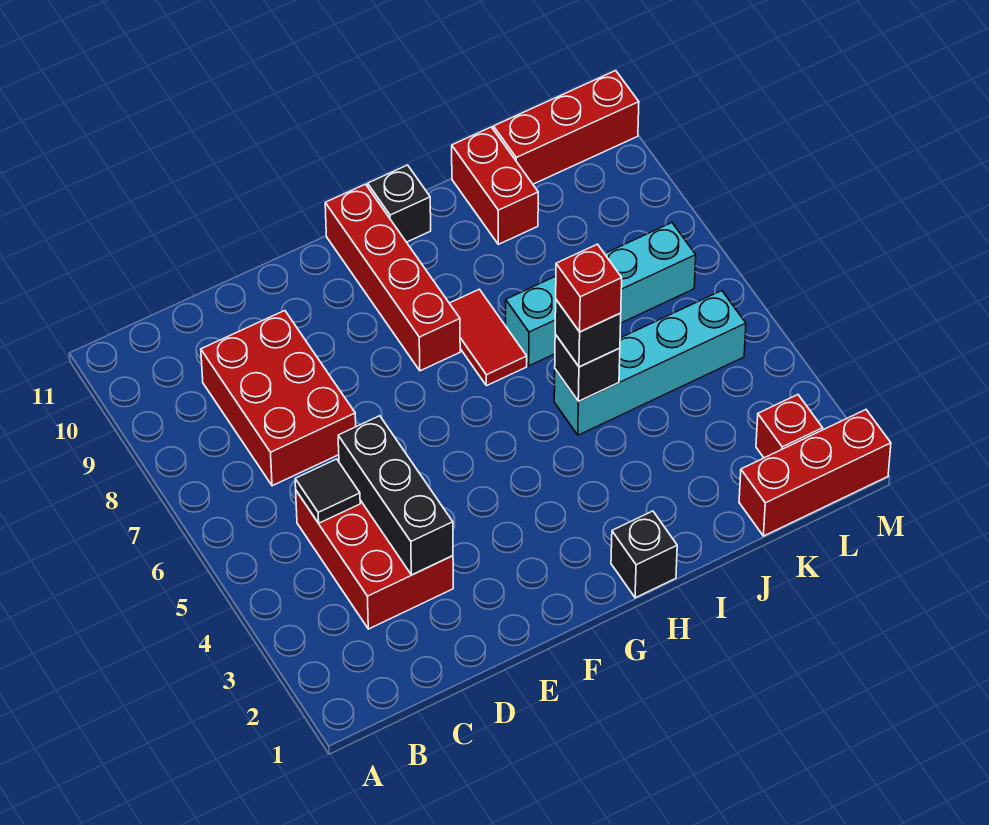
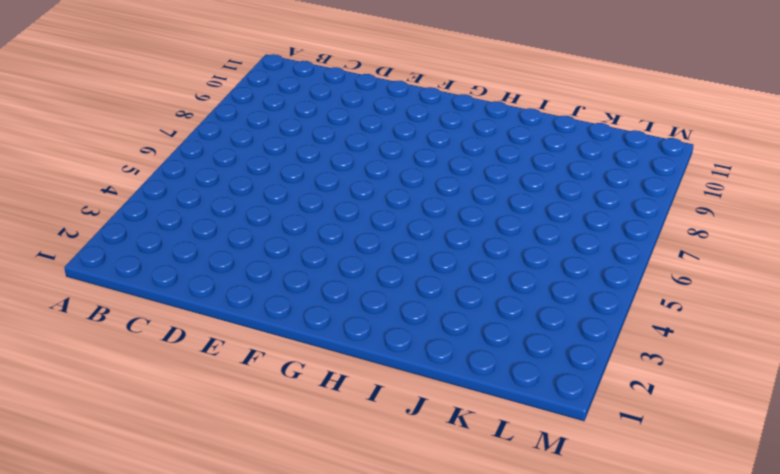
none -> red 2x3 brick [296,491,453,629]
none -> red 2x3 brick [201,311,356,486]
none -> red 1x4 brick [325,184,460,371]

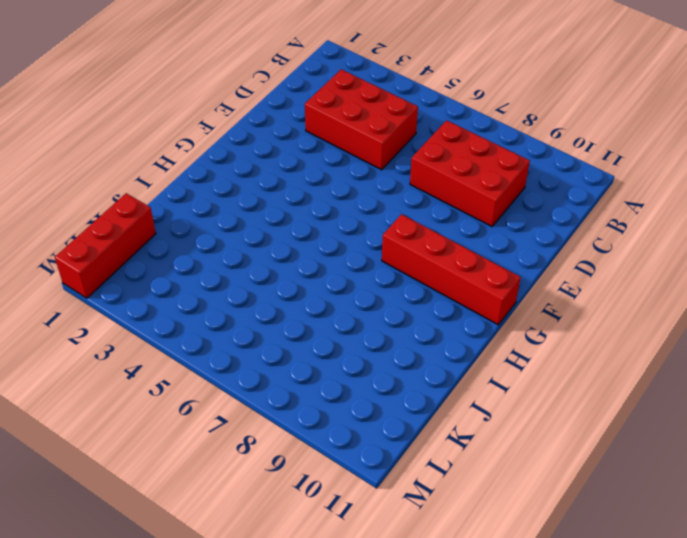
none -> black 1x1 brick [611,511,677,598]
none -> red 1x2 tile [450,289,527,386]
none -> black 1x1 brick [368,165,431,242]

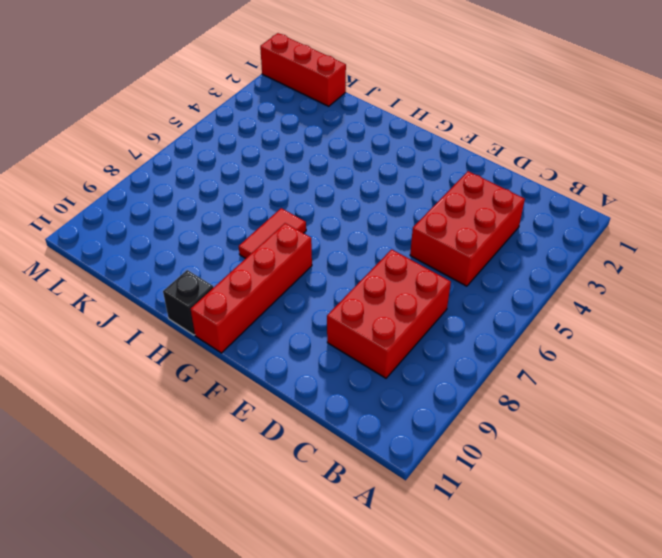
none -> black 1x1 brick [611,511,677,598]
none -> cyan 1x4 brick [554,291,746,435]
none -> cyan 1x4 brick [506,223,696,366]

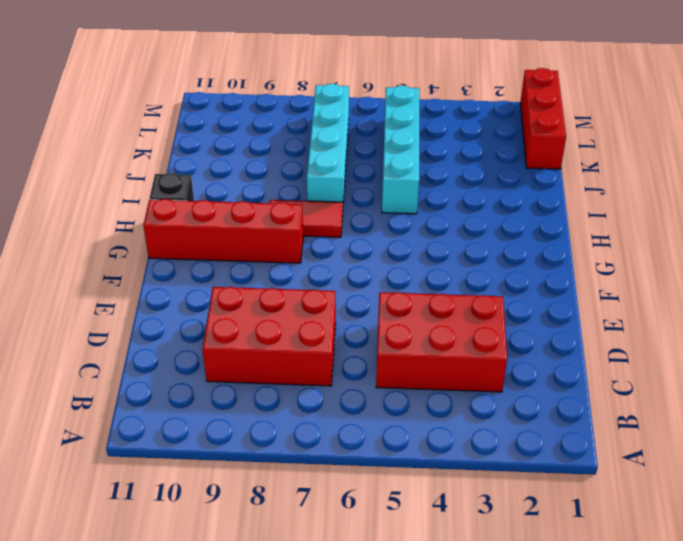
none -> black 1x1 brick [611,511,677,598]
none -> red 1x2 brick [452,127,538,244]
none -> red 1x3 brick [493,71,639,184]

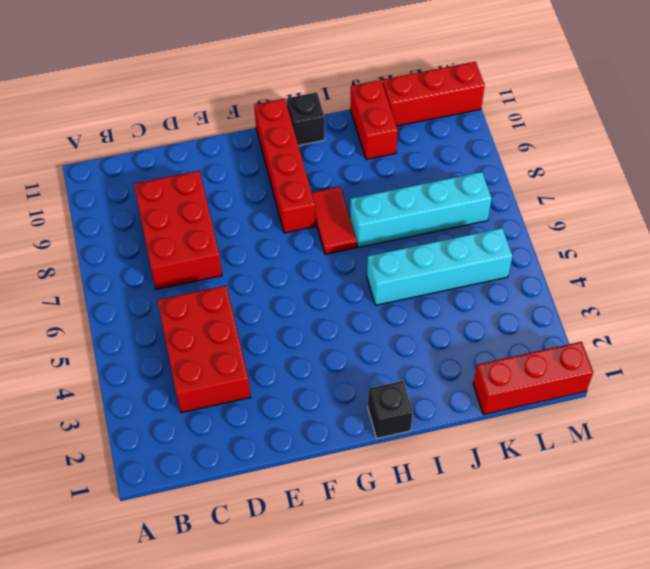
none -> red 1x1 brick [756,395,823,458]
none -> black 1x1 tile [295,459,360,523]
none -> black 1x3 brick [338,416,453,575]

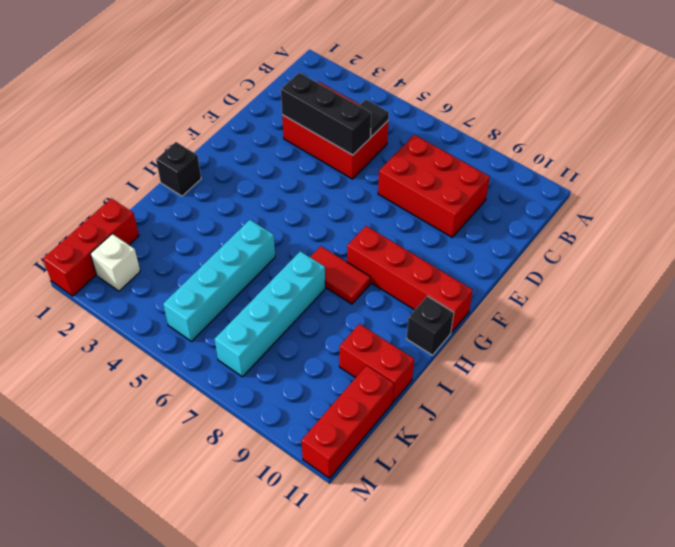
white 1x1 brick [90,234,140,291] -> red 1x1 brick [756,395,823,458]
none -> black 1x1 brick [555,334,620,401]
none -> black 1x1 brick [555,300,621,367]
none -> red 1x1 brick [556,244,622,332]

